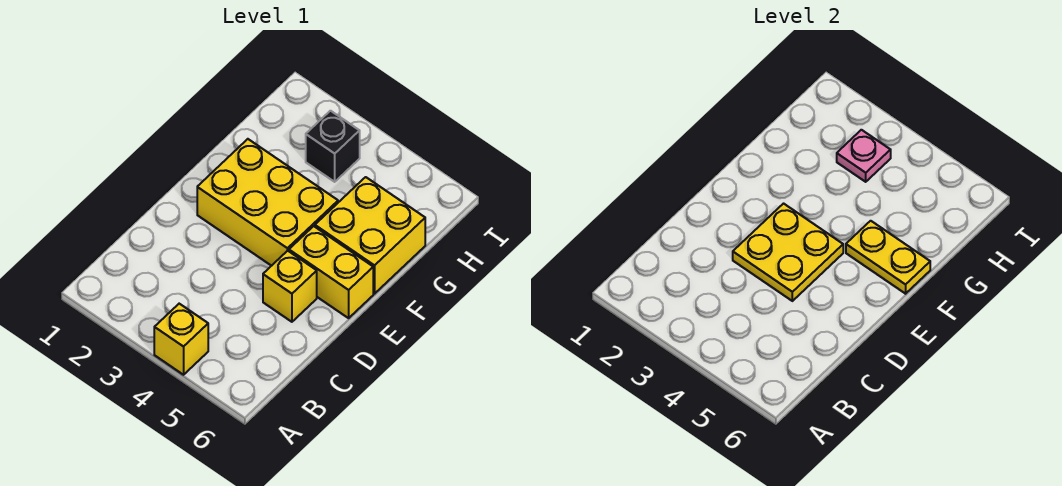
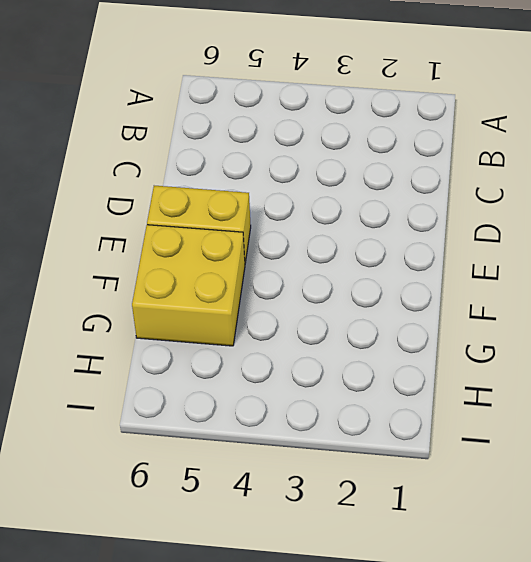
none -> yellow 1x1 brick [154,304,208,375]
none -> yellow 1x1 brick [263,251,317,322]

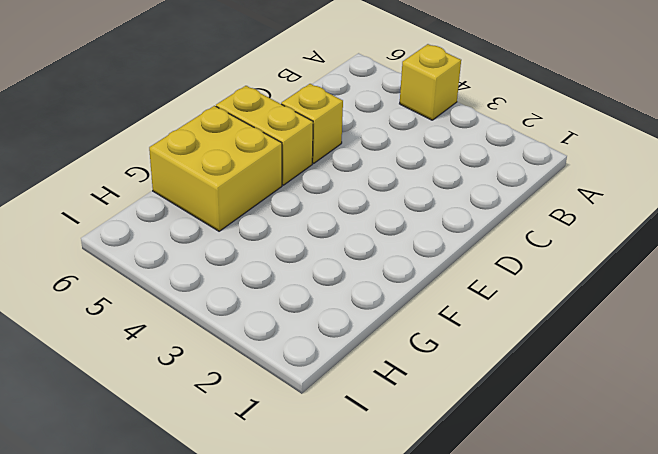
none -> yellow 2x3 brick [197,139,338,266]
none -> black 1x1 brick [306,111,360,182]

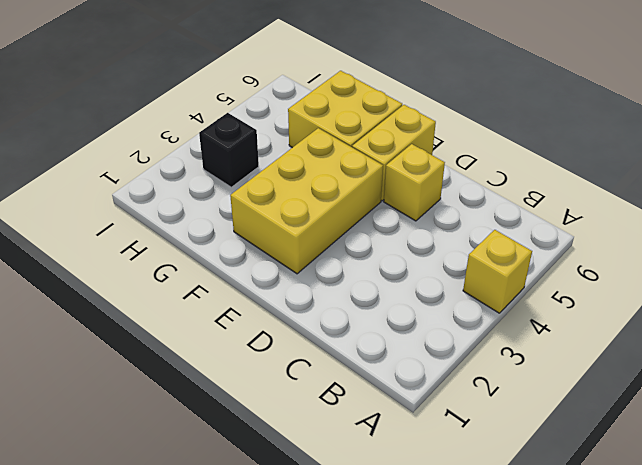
none -> yellow 2x2 plate [733,204,843,301]
none -> yellow 1x2 plate [846,221,930,294]

